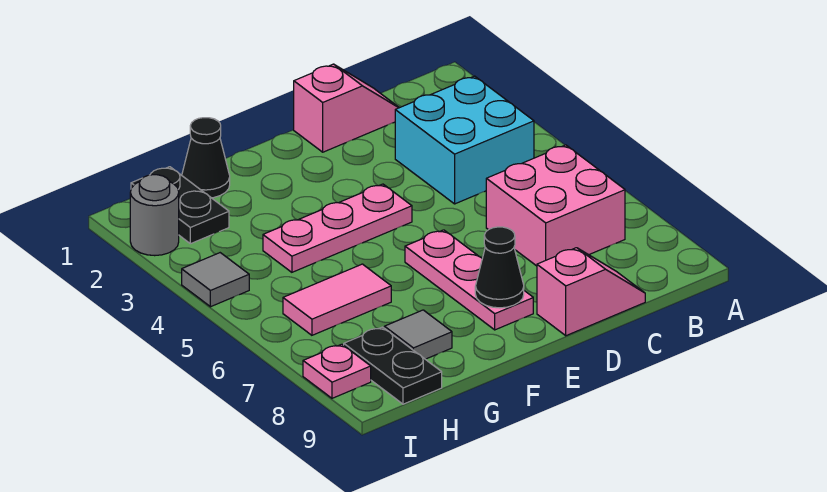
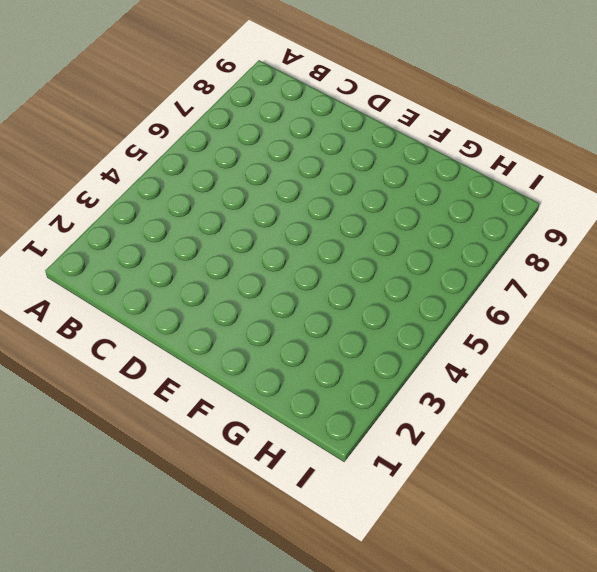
none -> cyan 2x2 brick [395,76,534,204]
none -> pink 2x2 brick [486,145,625,266]
none -> pink 1x2 slope [294,64,399,152]

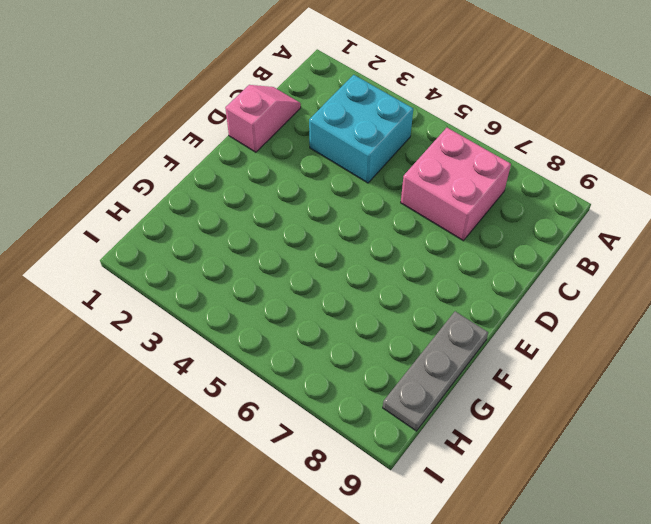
grey 1x3 plate [383,311,488,431] -> black 1x2 plate [344,327,442,404]
none -> pink 1x2 slope [537,248,645,336]
none -> pink 1x3 plate [263,184,412,272]
none -> pink 1x3 plate [405,230,533,330]

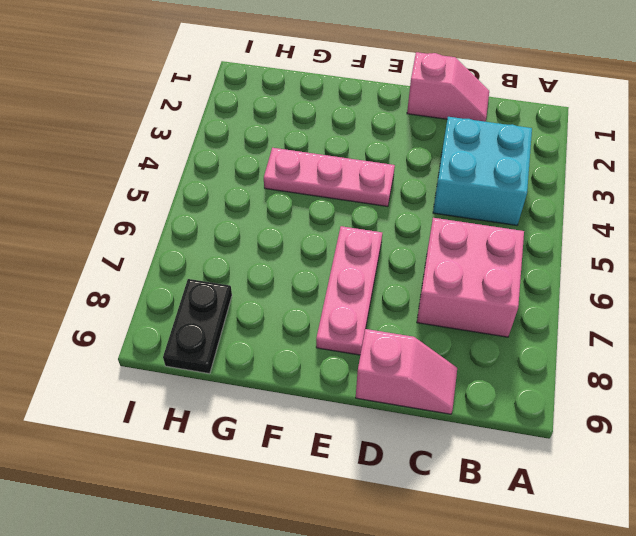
none -> black 1x1 cone [182,118,230,198]
none -> pink 1x2 tile [283,264,391,335]
none -> grey 1x1 tile [384,310,452,359]

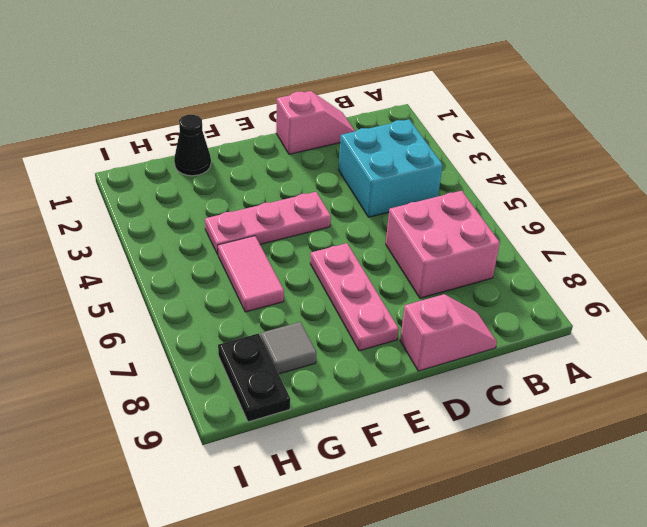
pink 1x2 tile [218,236,284,312] -> pink 1x2 tile turned to [283,264,391,335]
none -> black 1x2 plate [131,167,229,244]
none -> grey 1x1 round brick [130,175,179,256]
none -> grey 1x1 tile [182,253,249,307]

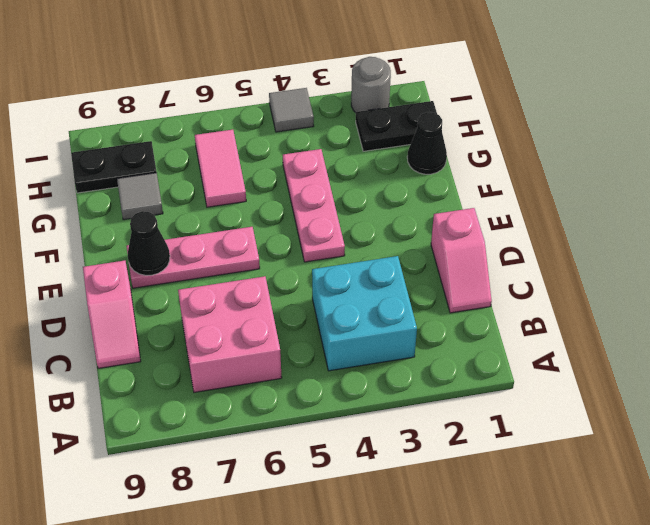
none -> pink 1x1 plate [303,344,371,398]

